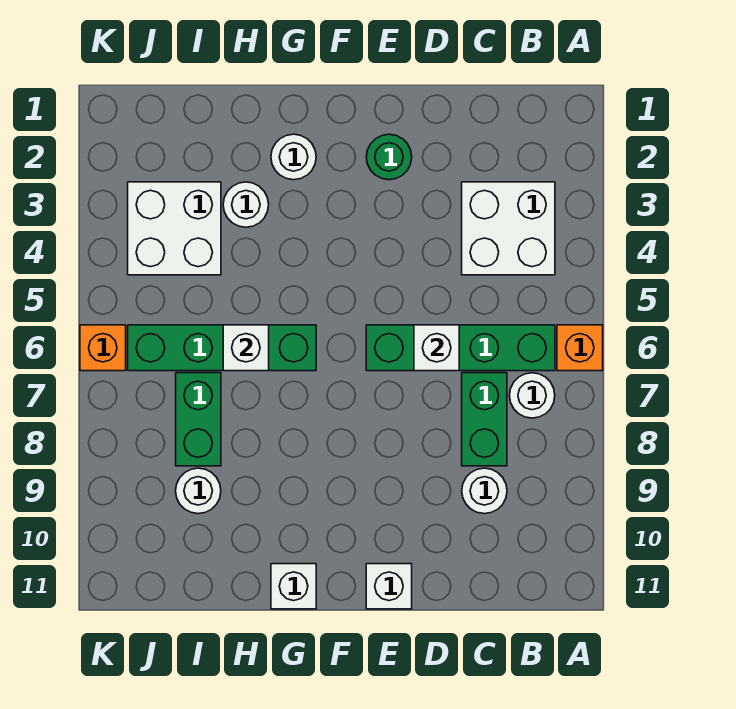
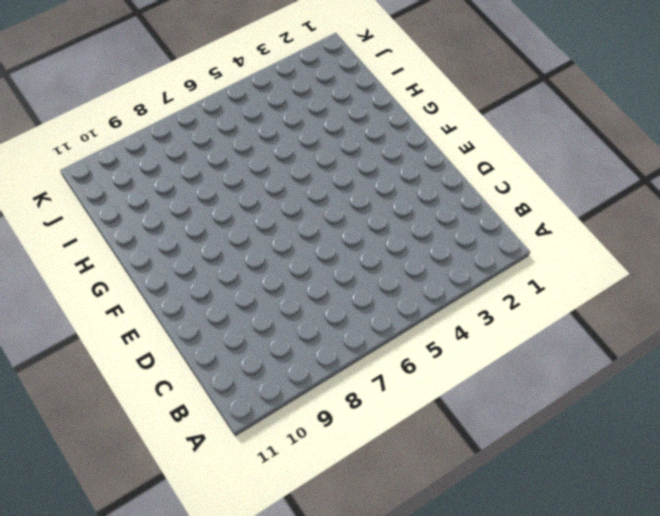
none -> orange 1x1 brick [557,325,603,371]
none -> white 2x2 brick [462,182,555,275]
none -> green 1x4 brick [366,325,555,371]

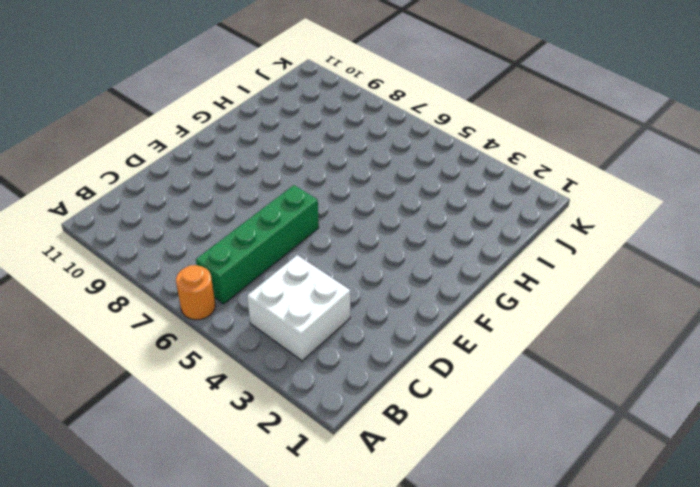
orange 1x1 round brick [176,265,215,320] -> orange 1x1 brick [557,325,603,371]
none -> white 1x1 round brick [509,373,555,418]
none -> green 1x2 brick [462,373,507,466]
none -> white 1x1 round brick [462,468,507,514]

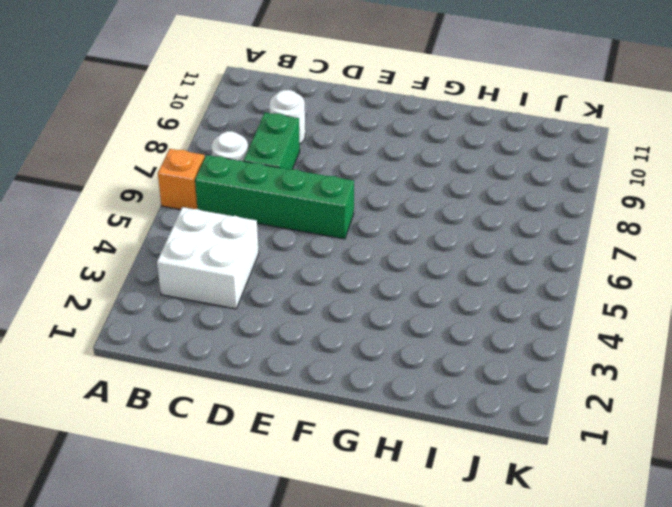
none -> green 1x1 round brick [366,134,412,180]
none -> white 1x1 brick [366,564,412,609]
none -> white 1x1 round brick [271,134,316,180]

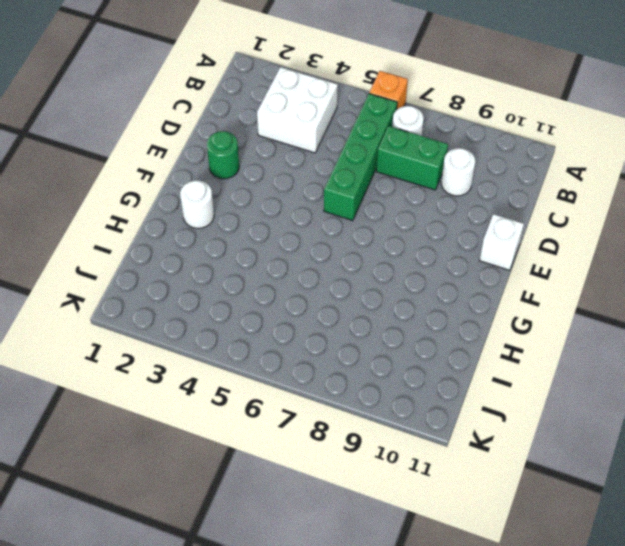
none -> green 1x4 brick [128,325,316,371]
none -> white 1x1 brick [271,564,316,609]
none -> white 1x1 round brick [223,182,269,227]

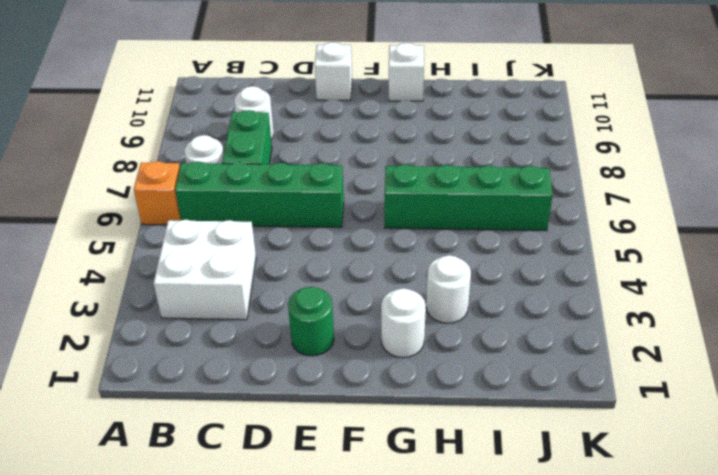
none -> white 2x2 brick [128,182,221,275]
none -> green 1x2 brick [176,373,221,466]
none -> white 1x1 round brick [176,468,221,514]

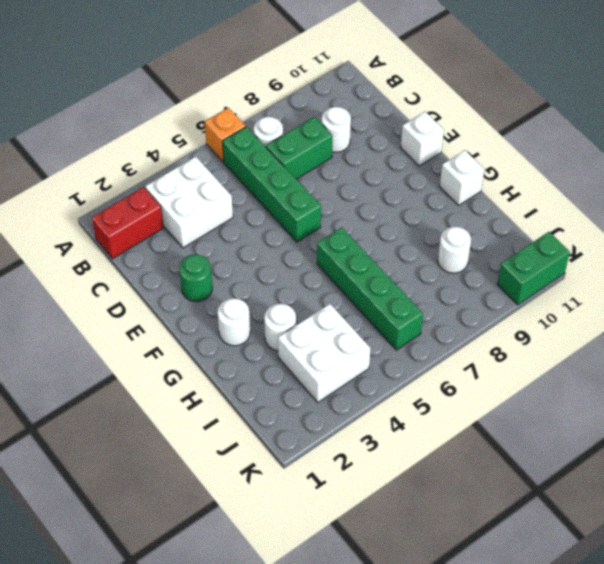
red 1x2 brick [92,187,164,259] -> none
green 1x2 brick [497,232,570,305] -> green 1x2 brick moved to [176,373,221,466]
none -> orange 1x1 brick [80,325,126,371]
none -> white 1x1 brick [414,325,459,371]
none -> white 1x1 brick [223,325,269,371]

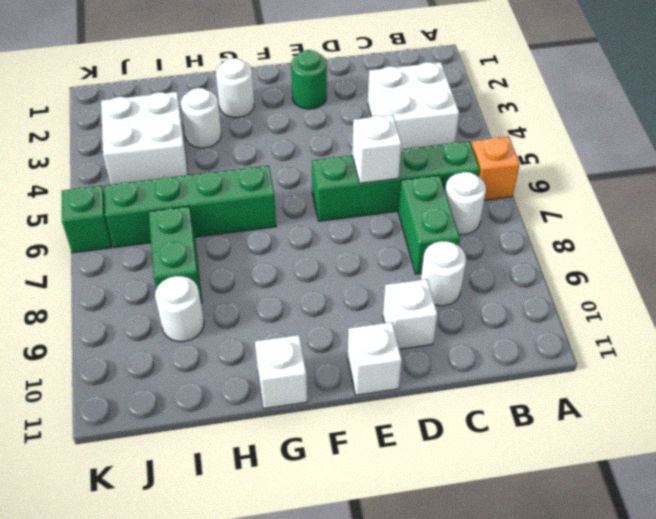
white 1x1 brick [383,279,437,349] -> white 1x1 brick moved to [223,325,269,371]
green 1x1 brick [62,186,112,253] -> orange 1x1 brick [80,325,126,371]

